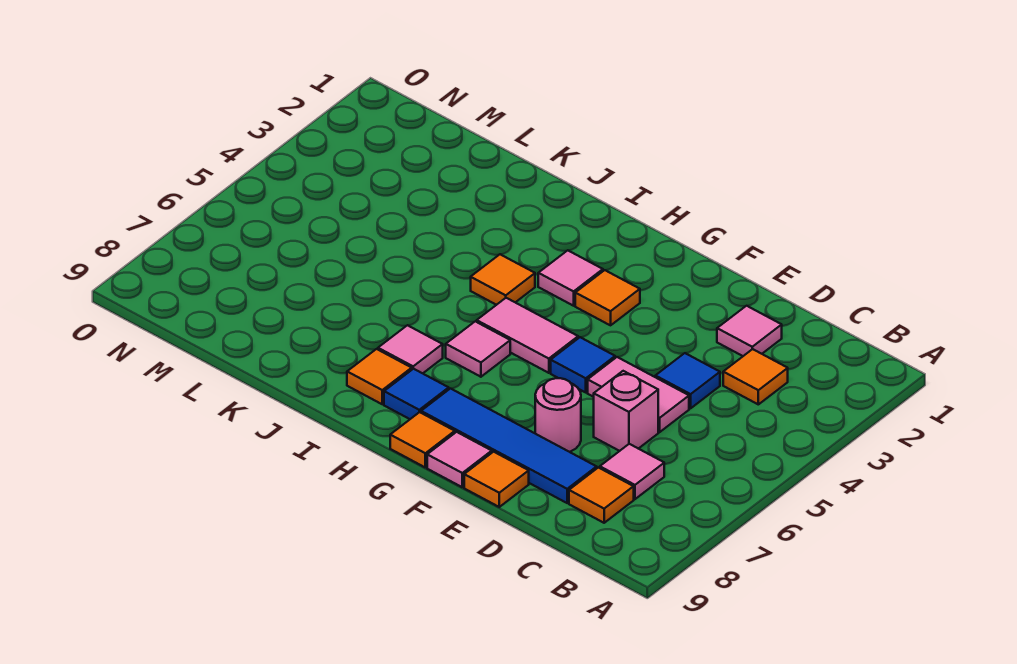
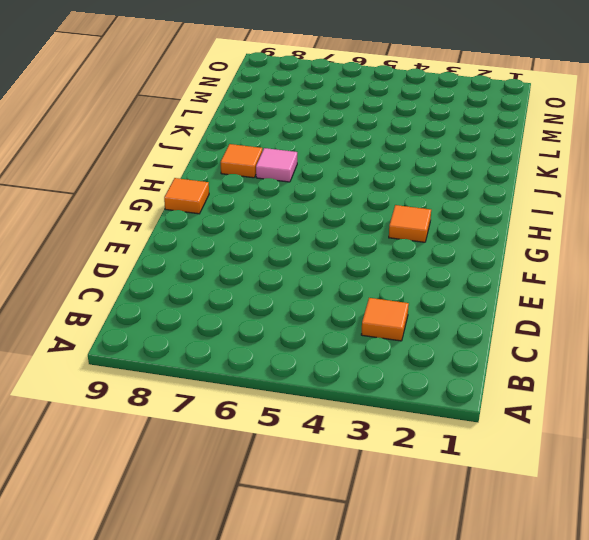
none -> pink 1x1 tile [600,444,664,499]
none -> orange 1x1 tile [569,468,634,523]
none -> pink 1x1 tile [717,306,782,356]

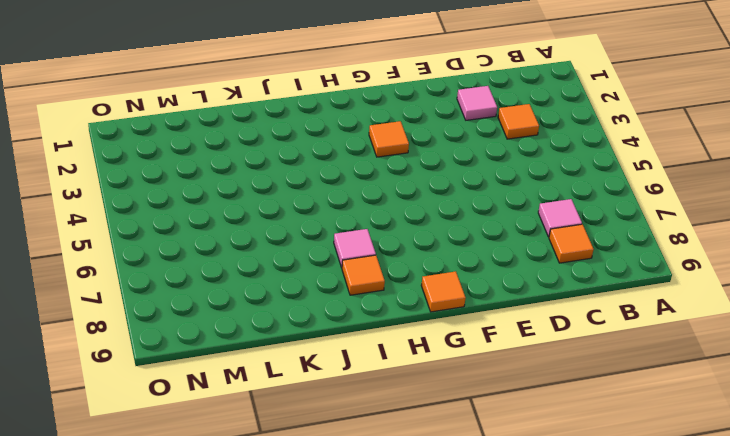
none -> blue 1x1 tile [655,353,720,408]
none -> pink 1x2 tile [588,357,689,432]
none -> pink 1x1 brick [594,371,658,451]

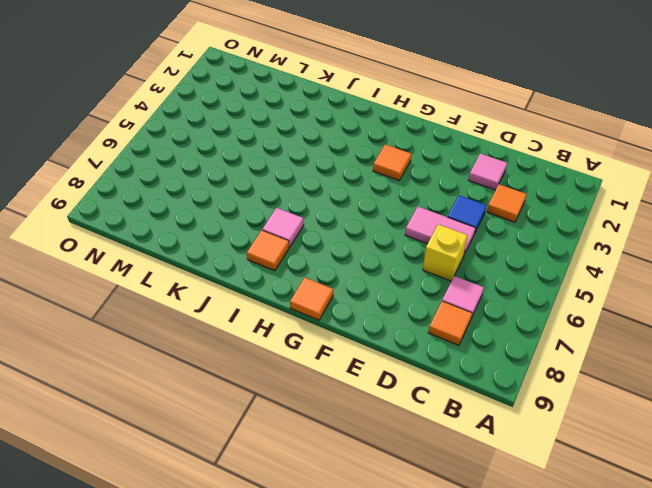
yellow 1x1 brick [423,224,468,281] -> pink 1x1 brick [594,371,658,451]
none -> blue 1x4 tile [421,389,597,503]
none -> pink 1x1 round brick [535,378,581,452]
none -> orange 1x1 tile [464,452,529,507]

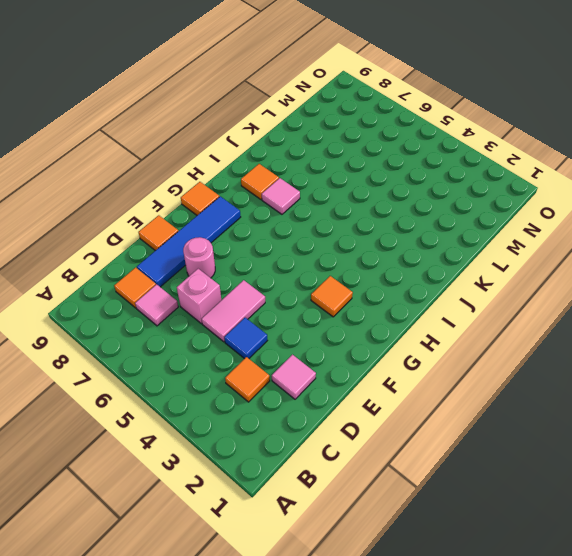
none -> blue 1x1 tile [551,337,615,392]
none -> pink 1x1 tile [427,432,492,487]
none -> pink 1x2 tile [477,298,578,373]

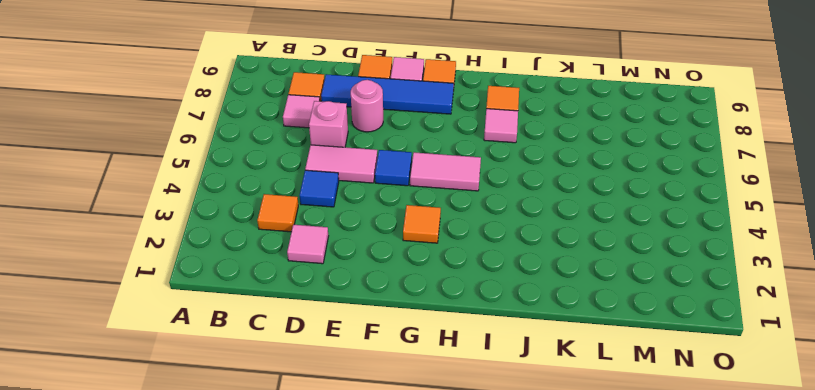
none -> pink 1x1 tile [538,250,603,306]
none -> pink 1x1 tile [446,321,510,377]
none -> blue 1x1 tile [384,369,449,419]

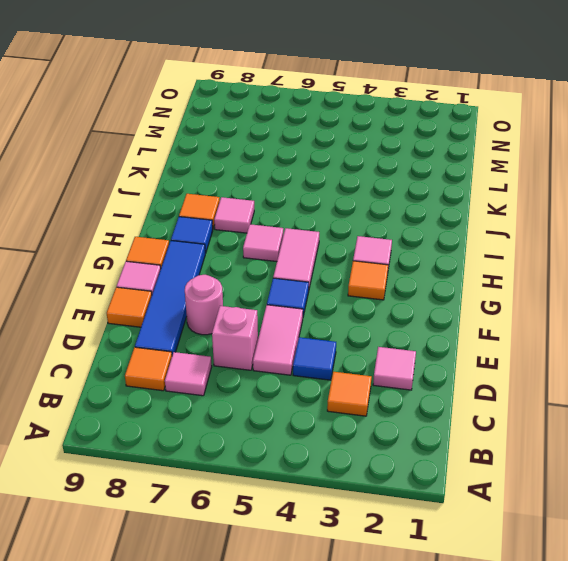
none -> orange 1x1 tile [471,254,535,305]

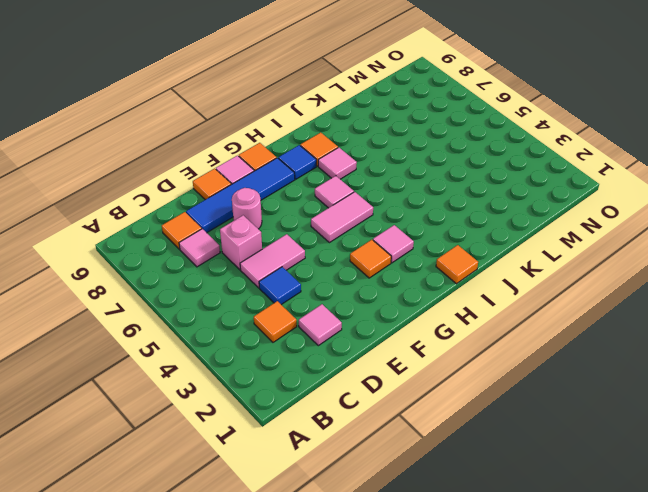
orange 1x1 tile [436,245,478,284] -> orange 1x1 tile moved to [471,254,535,305]
none -> blue 1x1 tile [551,337,615,392]

